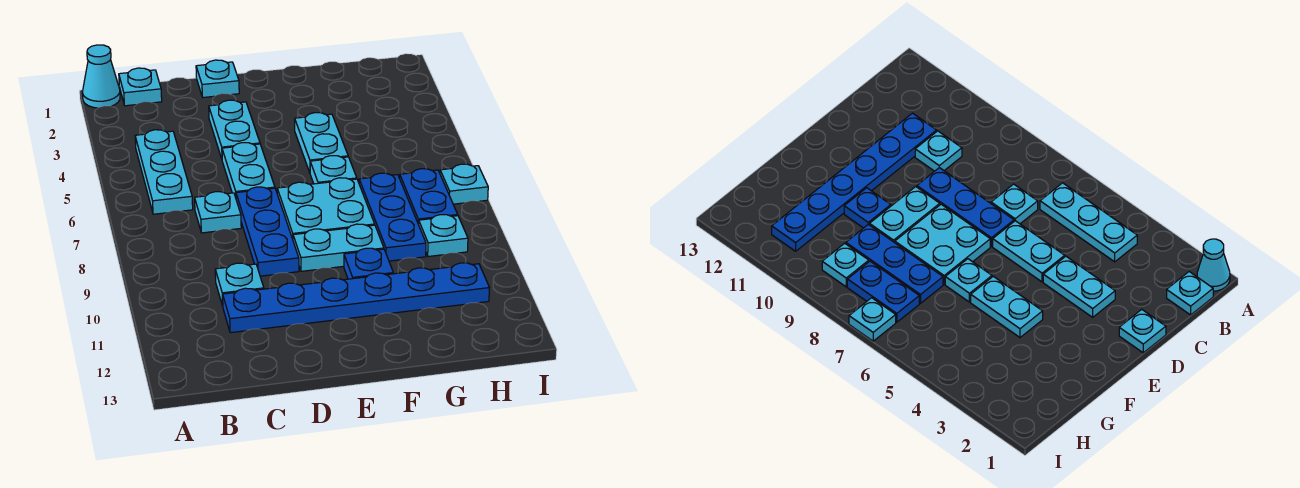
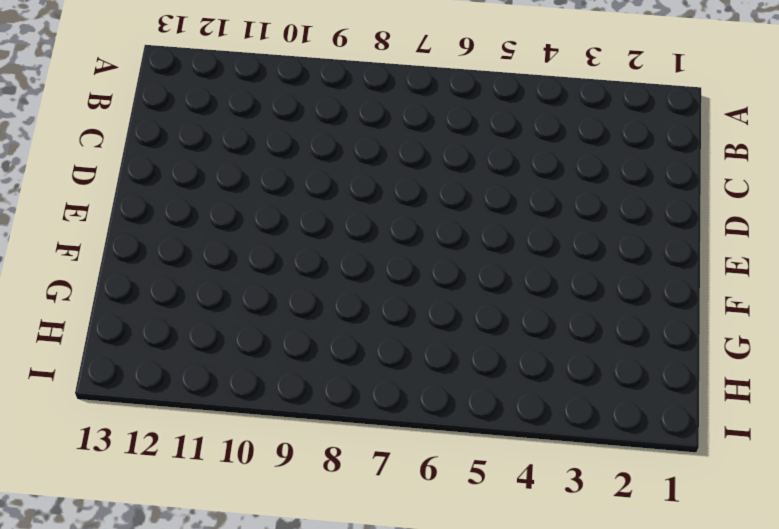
none -> cyan 1x1 cone [83,45,120,108]
none -> cyan 1x1 plate [119,68,162,106]
none -> cyan 1x3 plate [135,130,193,214]

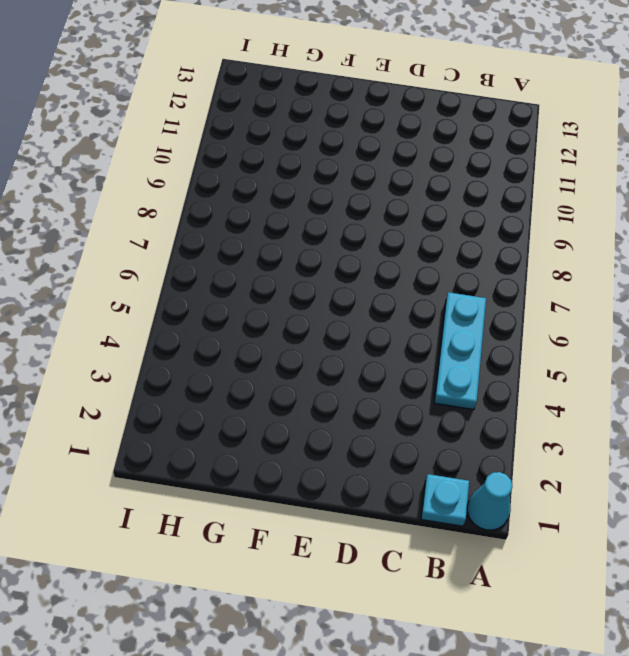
none -> cyan 1x1 plate [195,192,241,233]
none -> cyan 1x1 plate [215,263,264,306]
none -> blue 1x6 plate [223,263,489,333]

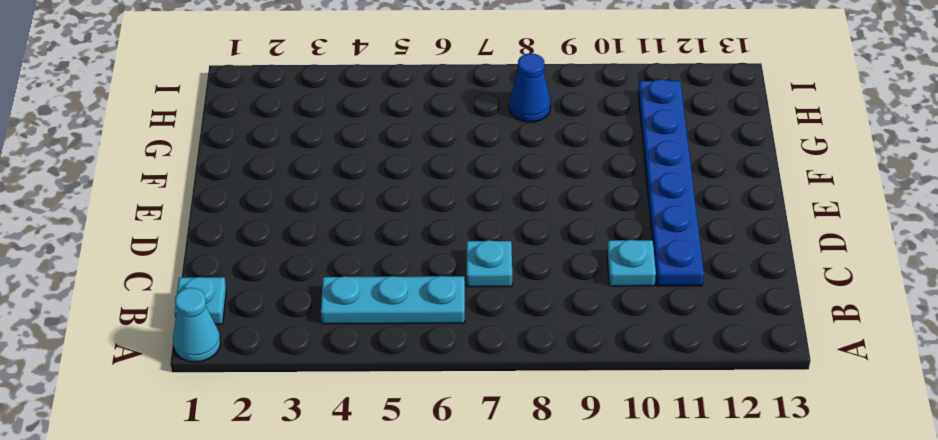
blue 1x1 cone [509,53,551,122] -> blue 1x2 plate [400,169,458,224]
none -> cyan 1x1 plate [196,60,239,97]
none -> cyan 1x2 plate [209,100,260,159]
none -> cyan 1x2 plate [222,143,275,197]

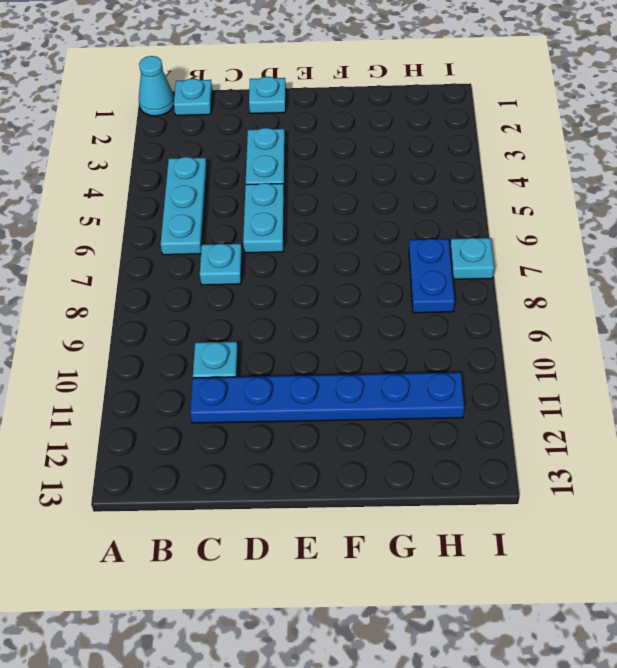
none -> blue 1x3 plate [236,187,299,276]
none -> cyan 2x2 plate [277,178,375,239]
none -> cyan 1x2 plate [293,224,384,271]

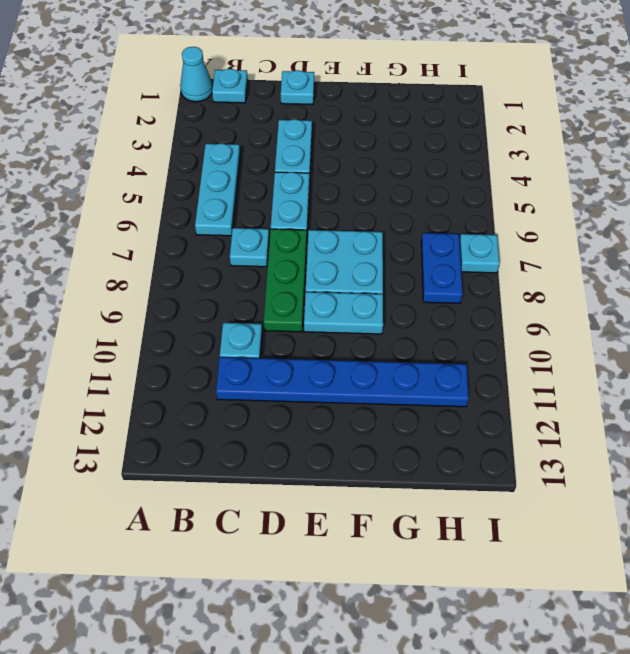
green 1x3 plate [264,229,307,332] -> blue 1x3 plate [236,187,299,276]
none -> cyan 1x2 plate [295,113,348,172]
none -> cyan 1x1 plate [310,156,357,184]
none -> blue 1x1 plate [344,248,393,279]

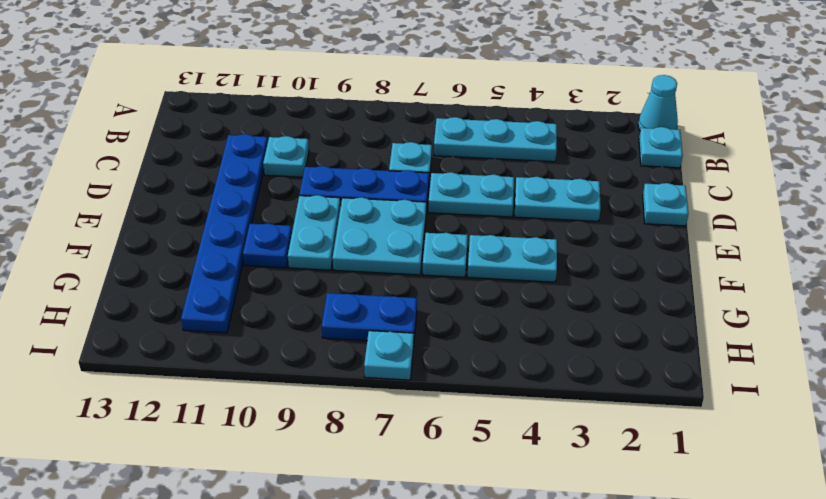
none -> blue 1x3 plate [359,173,426,261]
none -> cyan 1x1 plate [419,215,468,256]

